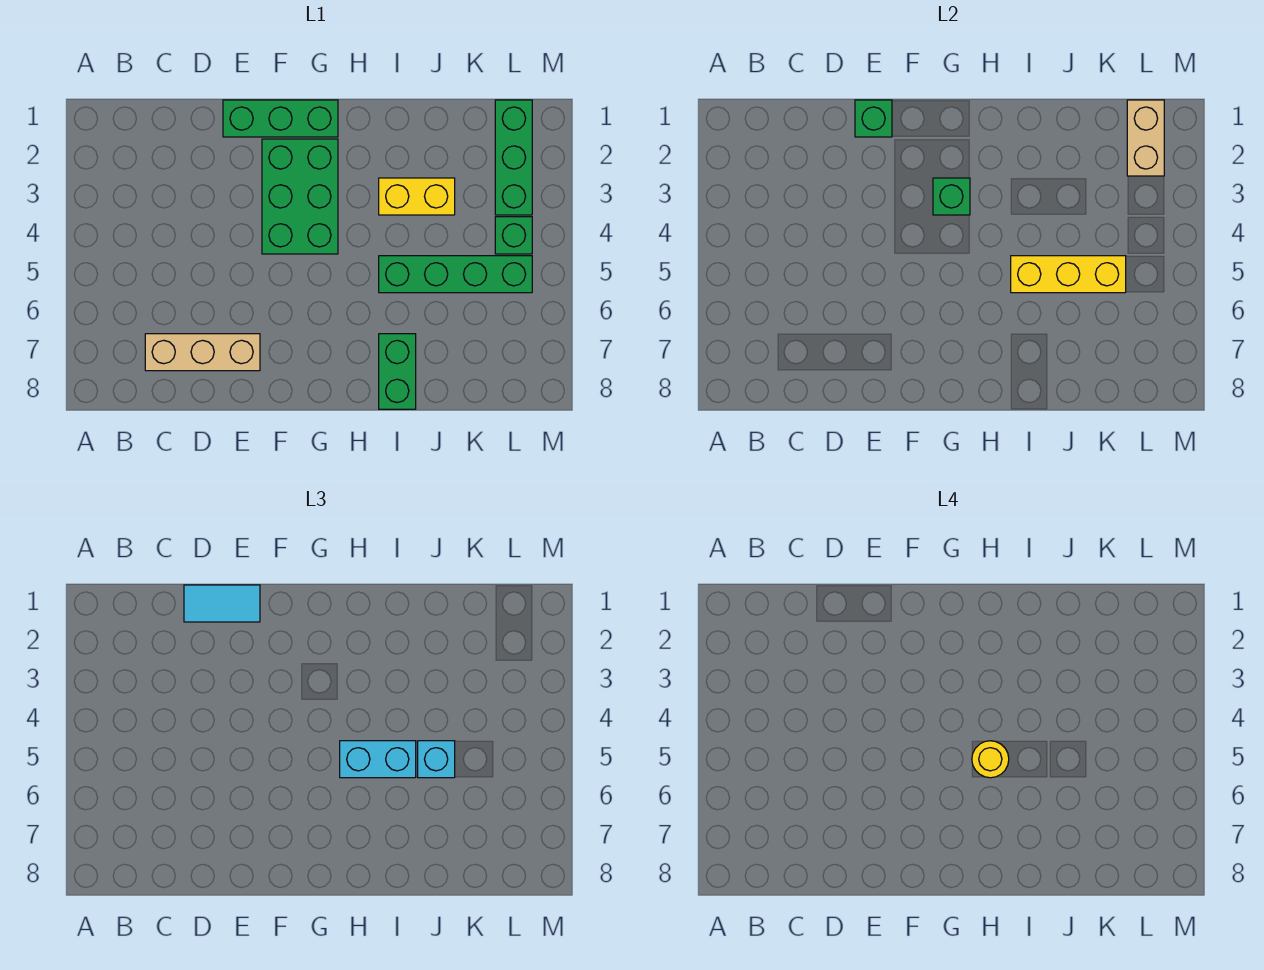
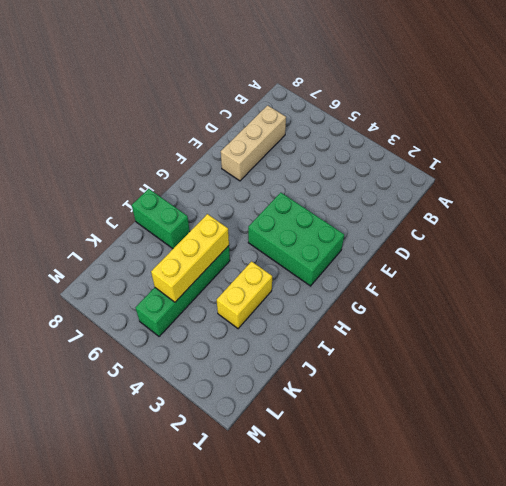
none -> green 1x3 brick [223,100,338,137]
none -> green 1x3 brick [495,100,532,215]
none -> green 1x1 brick [495,217,532,254]

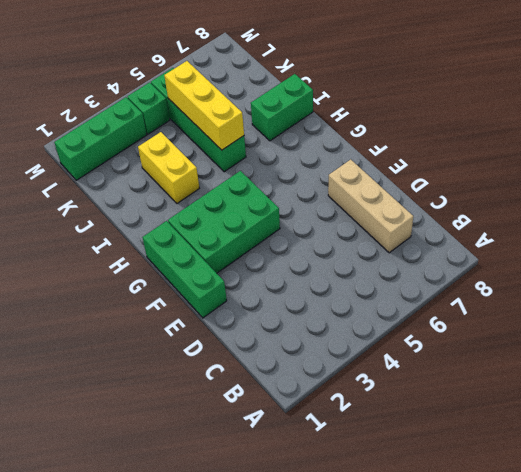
none -> green 1x1 brick [855,100,892,137]
none -> green 1x1 brick [933,178,970,215]
none -> tan 1x2 brick [1127,100,1164,176]

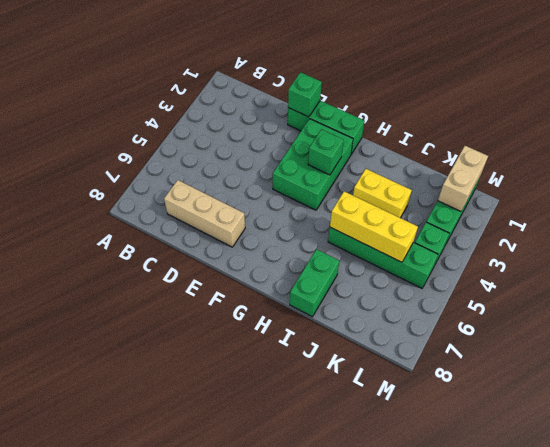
none -> cyan 1x2 tile [184,585,260,622]
none -> cyan 1x2 brick [340,741,416,778]
none -> cyan 1x1 brick [418,741,455,778]

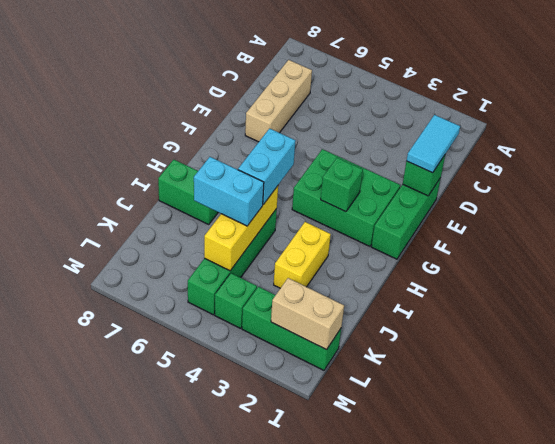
cyan 1x2 brick [194,157,264,226] -> cyan 1x1 brick [418,741,455,778]
none -> yellow 1x1 round brick [972,741,1009,778]

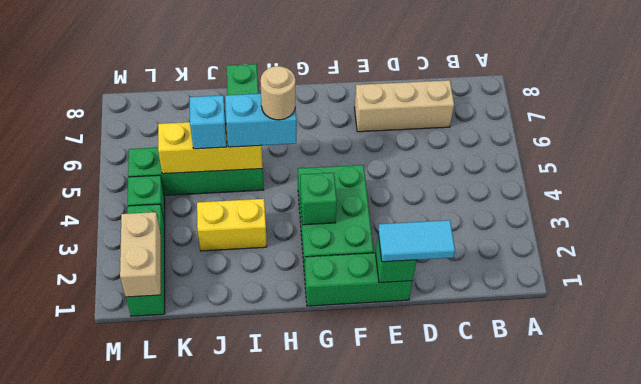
tan 1x1 round brick [260,66,296,120] -> yellow 1x1 round brick [972,741,1009,778]

